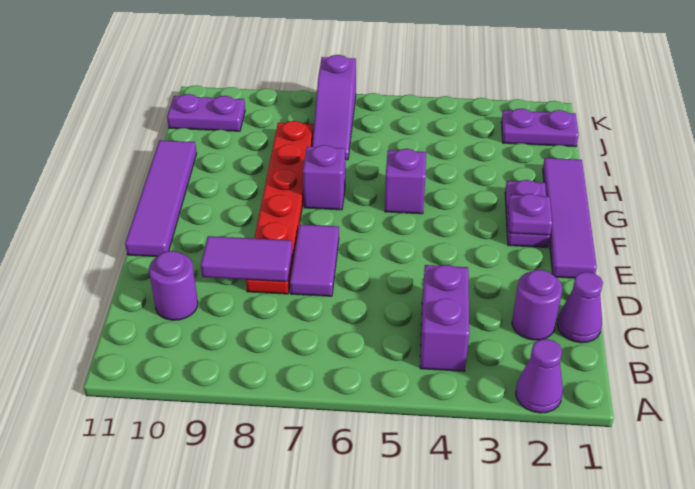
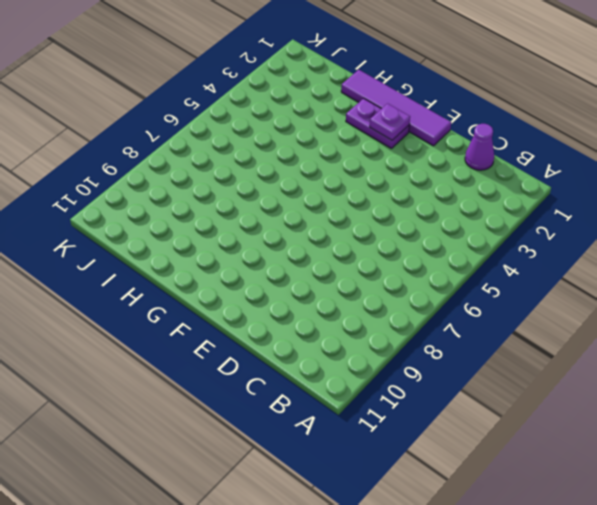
none -> purple 1x1 cone [516,339,563,413]
none -> purple 1x2 brick [420,265,469,371]
none -> purple 1x1 round brick [512,270,562,340]

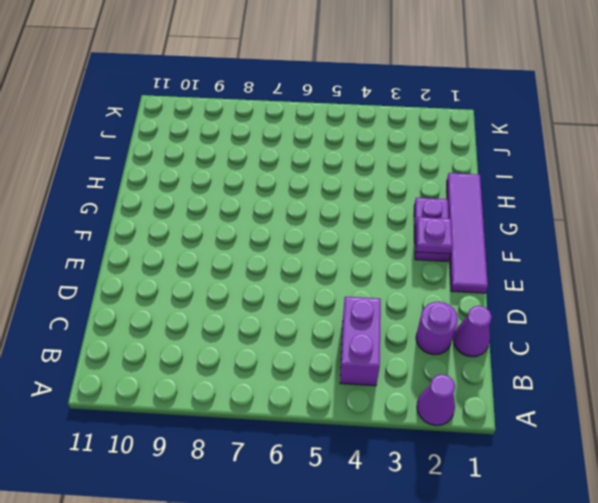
none -> purple 1x1 round brick [149,251,198,320]
none -> purple 1x2 tile [290,224,339,296]
none -> red 1x6 plate [246,121,314,294]

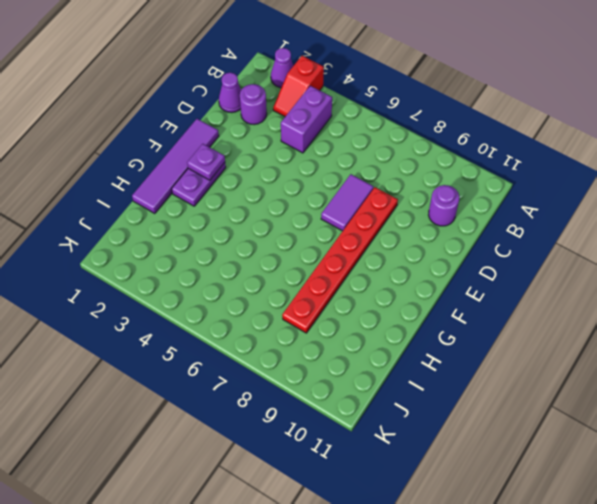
red 1x2 slope [273,56,324,116] -> none
none -> purple 1x4 tile [125,140,197,257]
none -> purple 1x1 brick [385,149,426,214]
none -> purple 1x1 brick [303,145,345,210]

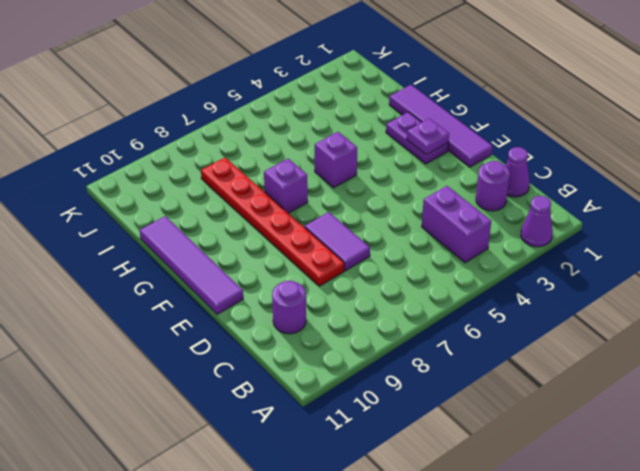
none -> purple 1x3 slope [312,55,356,160]
none -> purple 1x2 plate [501,108,579,147]
none -> purple 1x2 plate [167,94,245,131]

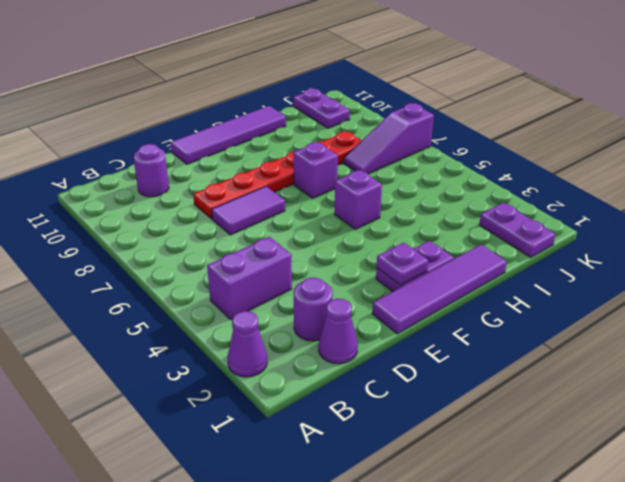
none -> purple 1x2 tile [201,236,292,282]

